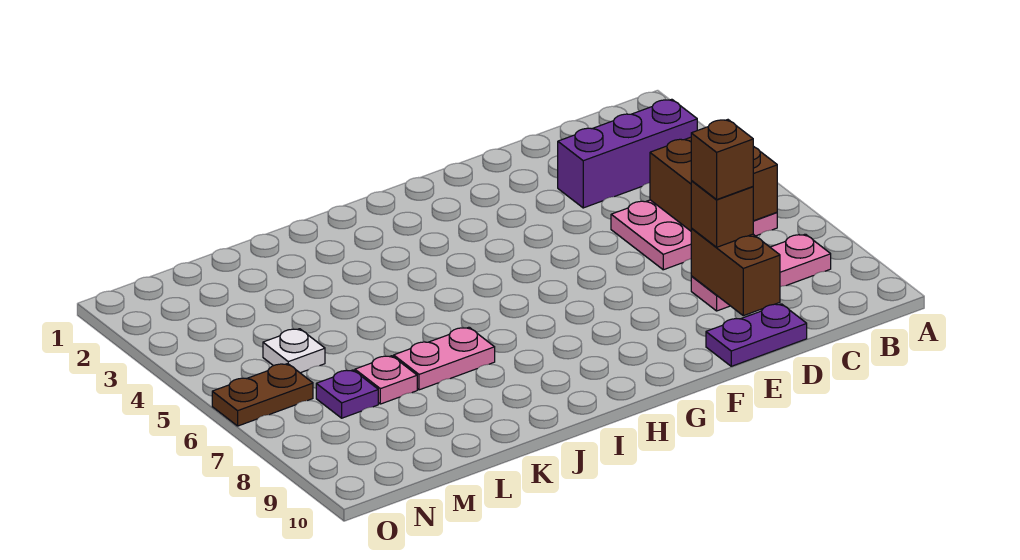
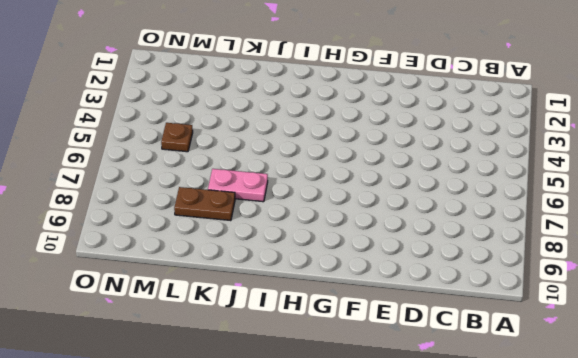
brown 1x2 plate [174,187,235,221] -> brown 1x2 plate moved to [212,364,313,426]
brown 1x1 plate [161,123,193,152] -> white 1x1 plate [263,329,325,373]
none -> purple 1x3 brick [558,99,697,208]
none -> pink 2x3 plate [611,200,777,270]
none -> pink 1x3 plate [691,234,831,311]

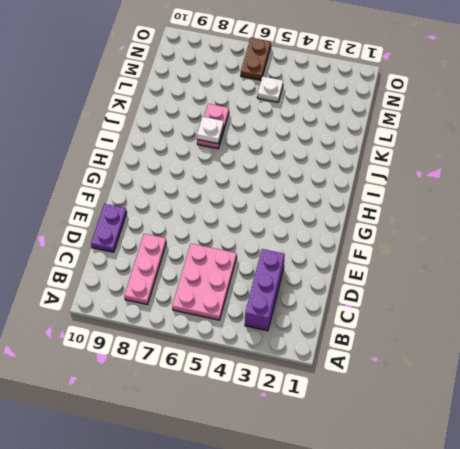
white 1x1 plate [197,117,224,144] -> none
none -> pink 1x1 plate [355,356,417,404]
none -> purple 1x1 plate [316,370,378,418]
none -> brown 2x2 brick [650,137,777,231]

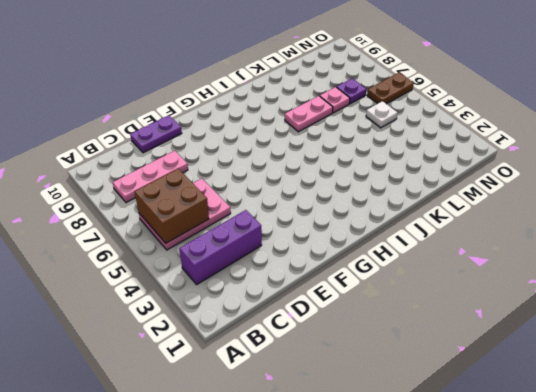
none -> brown 1x2 brick [691,229,780,316]
none -> brown 1x1 brick [691,180,753,247]
none -> brown 1x1 brick [691,120,753,199]

